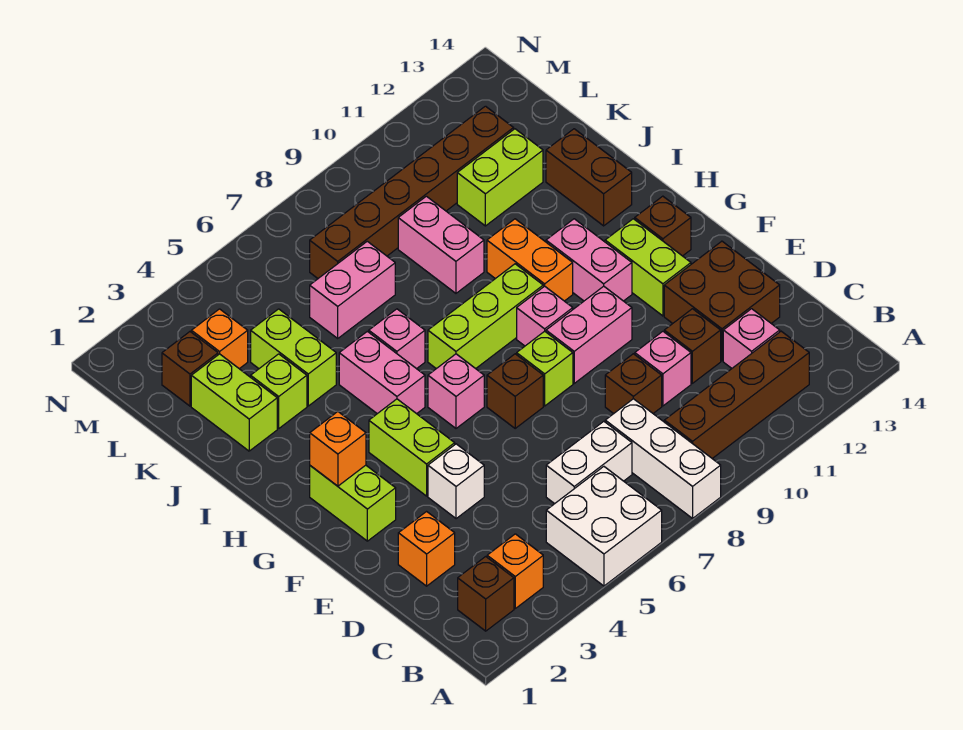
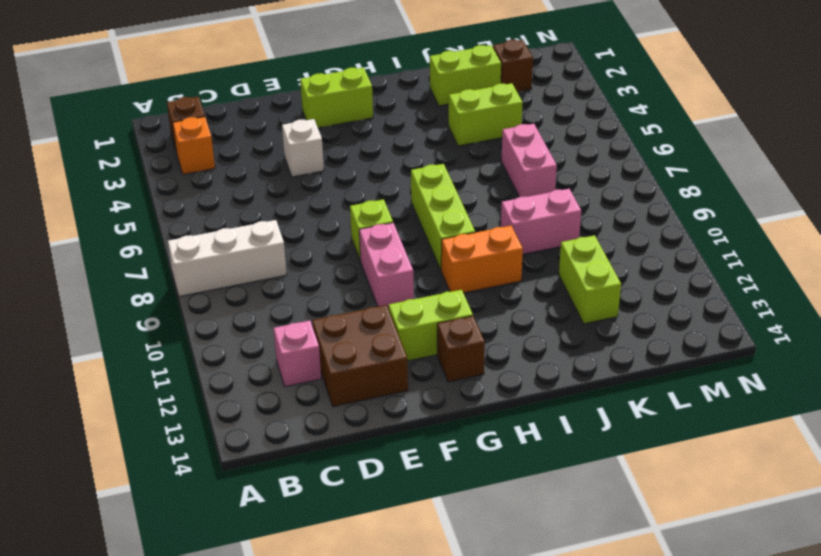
none -> white 2x2 brick [546,467,662,586]
none -> brown 1x4 brick [664,331,809,458]
none -> white 1x2 brick [546,421,632,504]
none -> orange 1x1 brick [398,512,455,586]

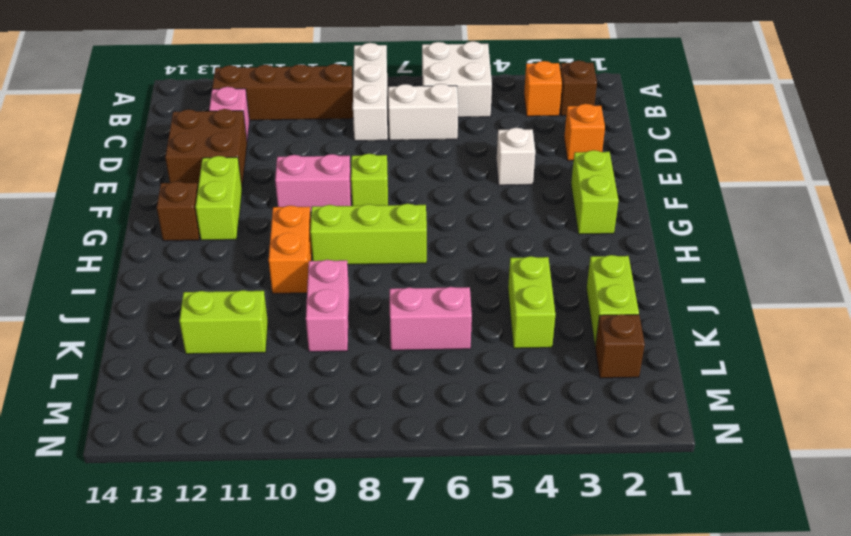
none -> brown 1x1 brick [605,354,662,414]
none -> pink 1x1 brick [635,331,691,406]
none -> brown 1x1 brick [664,309,721,383]
none -> lime 1x2 brick [369,399,455,496]

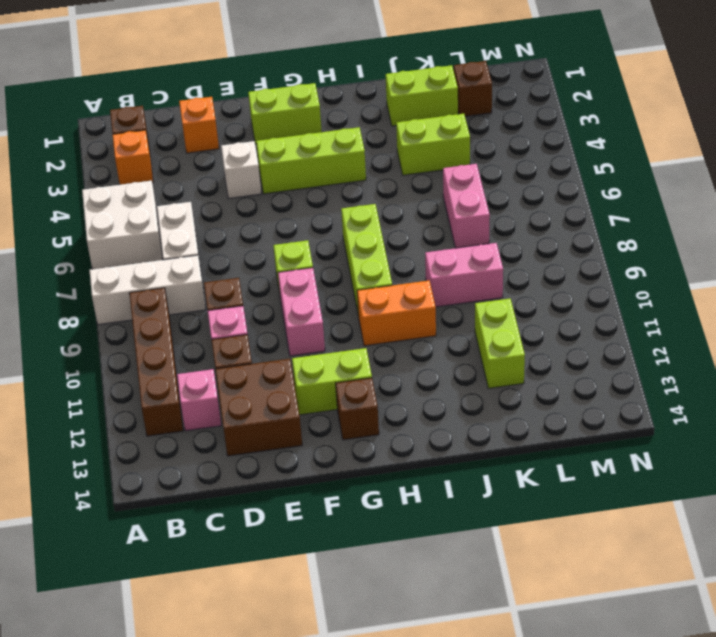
lime 1x3 brick [256,127,366,194] -> lime 1x2 brick [369,399,455,496]
none -> brown 1x1 brick [487,354,543,428]
none -> pink 1x1 brick [428,354,484,428]
none -> pink 1x1 brick [517,286,573,346]
none -> pink 1x2 brick [546,219,632,301]

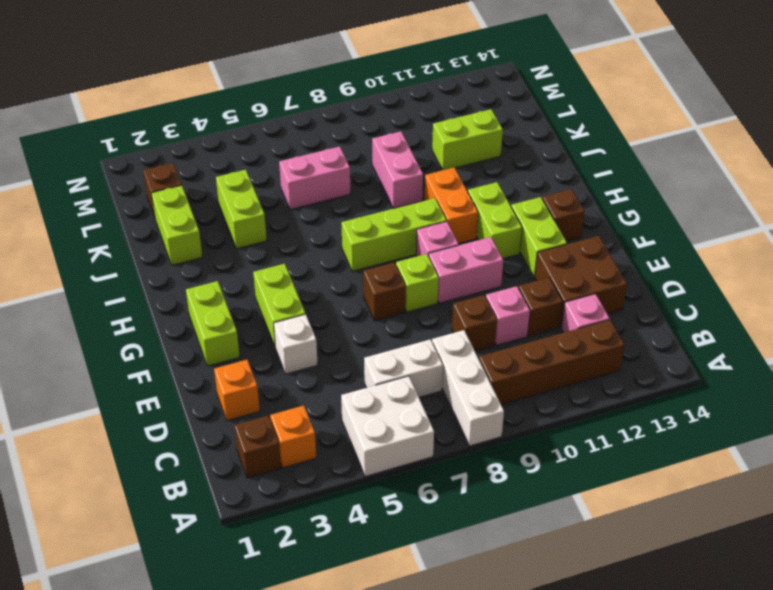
lime 1x2 brick [468,182,522,258] -> pink 1x2 brick [546,219,632,301]
none -> pink 1x1 brick [428,354,484,428]
none -> pink 1x2 brick [339,331,425,414]
none -> pink 1x1 brick [369,309,425,369]
none -> brown 1x2 brick [546,129,632,226]

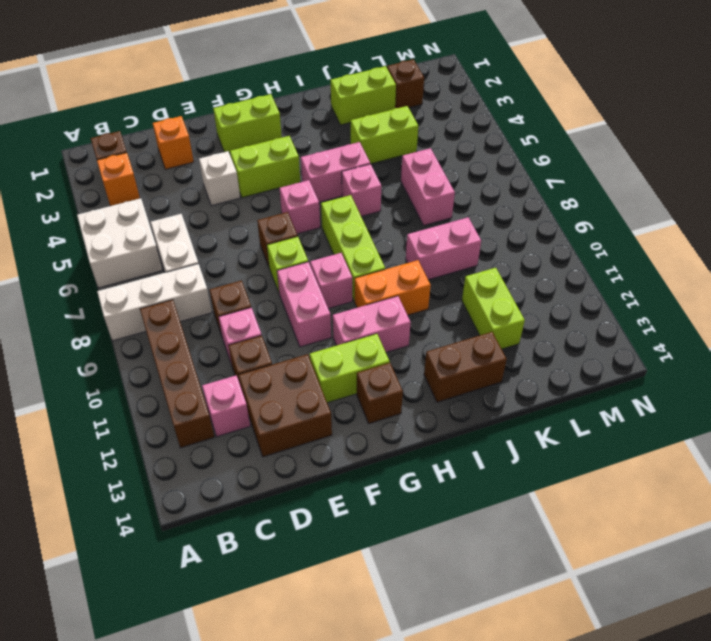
none -> lime 1x1 brick [251,354,307,428]
none -> orange 1x1 brick [191,309,248,369]
none -> brown 1x6 brick [310,106,514,278]
none -> orange 1x1 brick [310,412,366,486]

